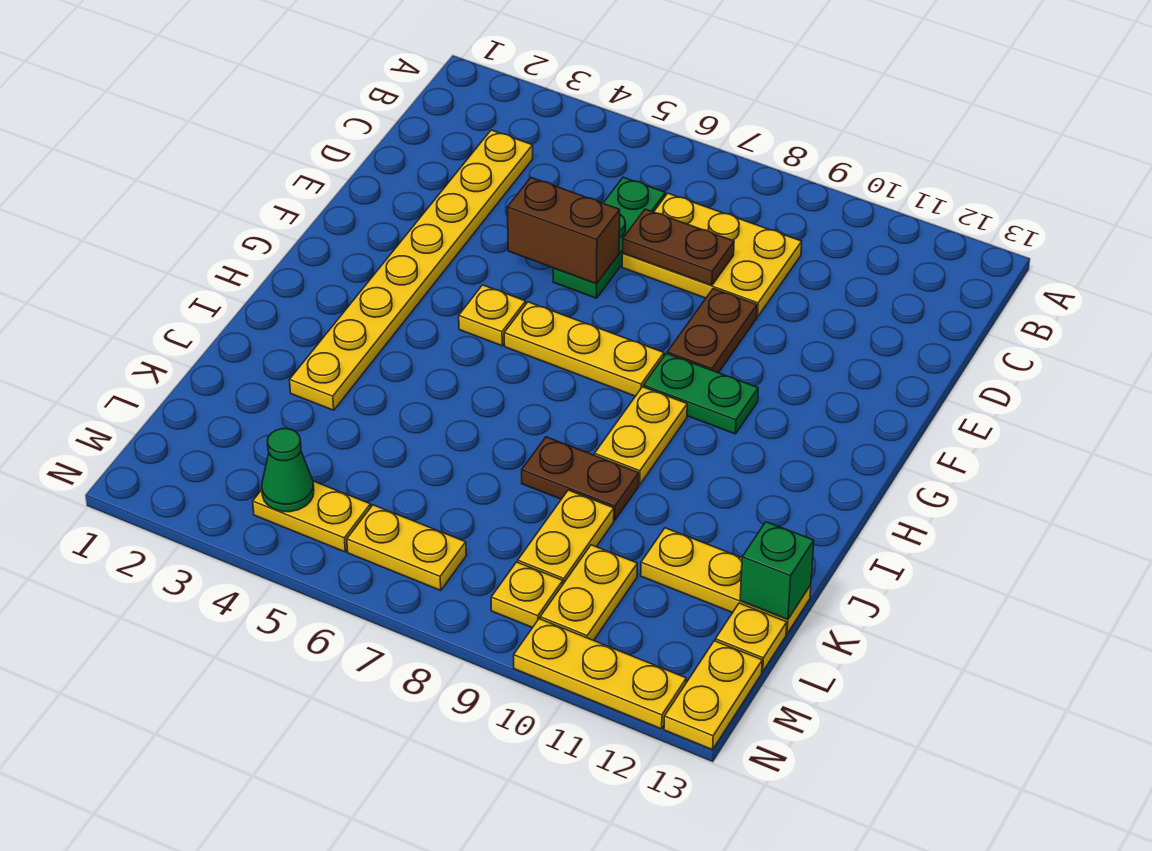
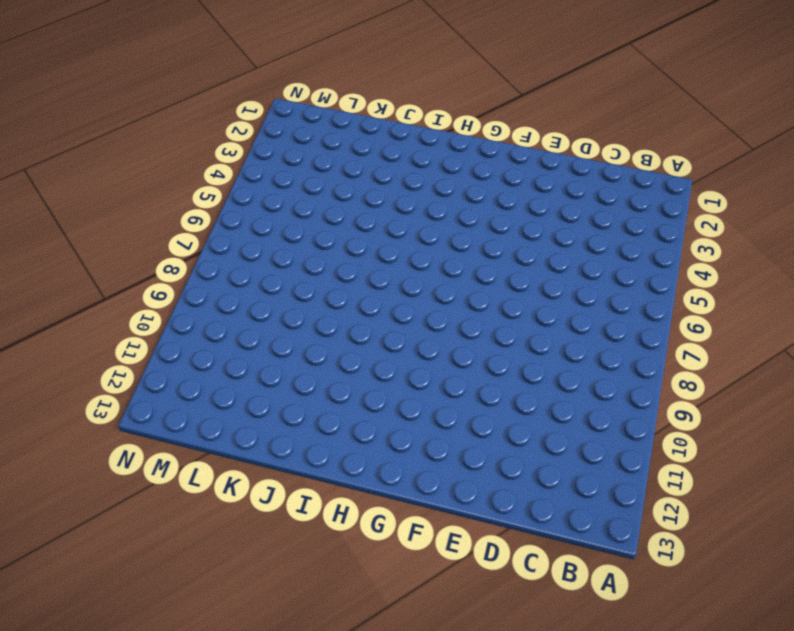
none -> yellow 1x8 plate [290,130,533,410]
none -> green 1x3 plate [553,177,665,298]
none -> yellow 2x3 plate [622,193,802,317]

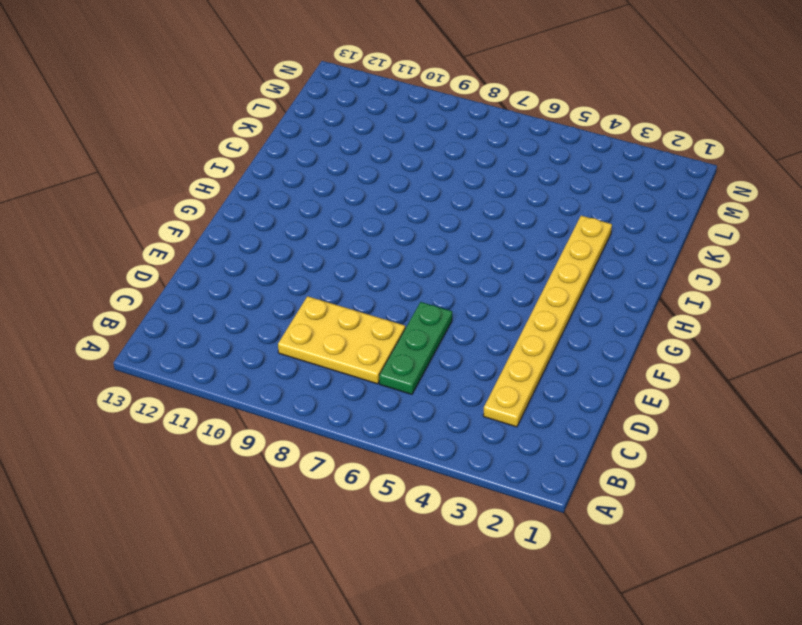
none -> brown 1x2 plate [667,289,757,373]
none -> yellow 1x1 plate [459,285,526,346]
none -> yellow 1x3 plate [504,302,664,396]

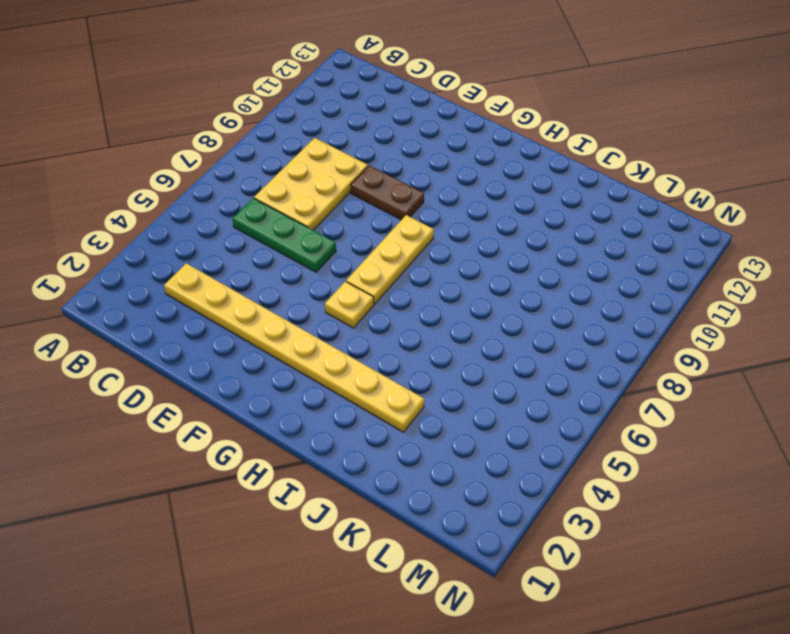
none -> green 1x2 plate [644,354,758,434]
none -> yellow 1x2 plate [594,387,687,485]
none -> brown 1x2 plate [522,437,639,520]

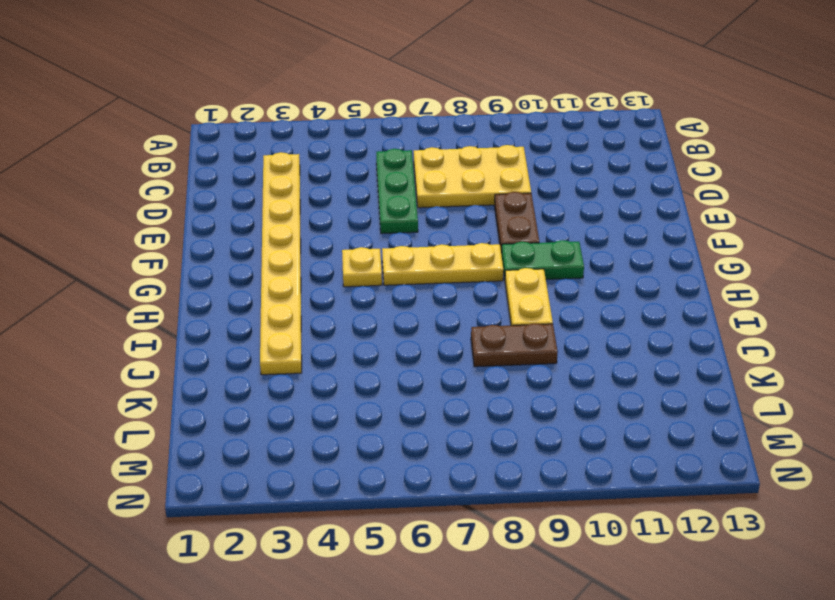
none -> yellow 1x2 plate [518,490,614,584]
none -> yellow 1x3 plate [641,528,811,634]
none -> yellow 1x2 plate [540,545,637,641]

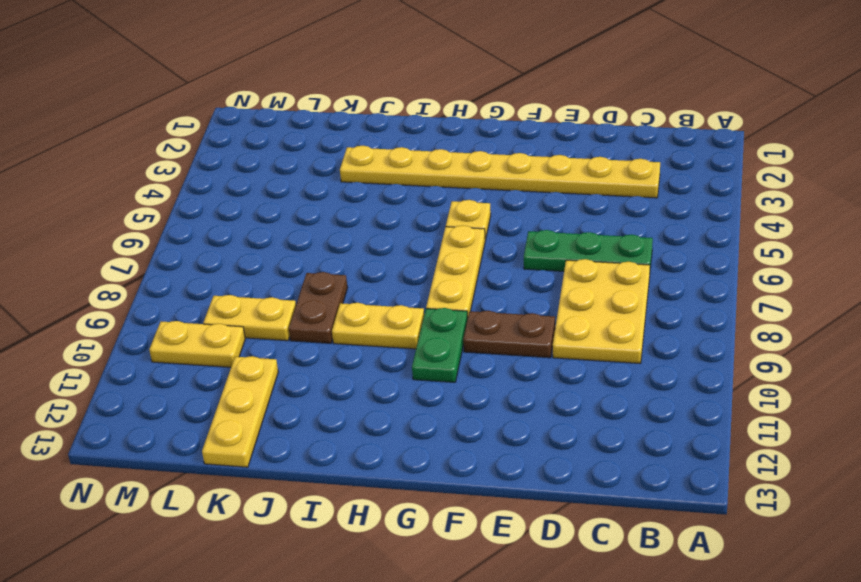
none -> yellow 1x1 plate [715,603,787,672]
none -> yellow 1x2 plate [253,481,371,552]
none -> yellow 1x2 plate [347,505,466,590]

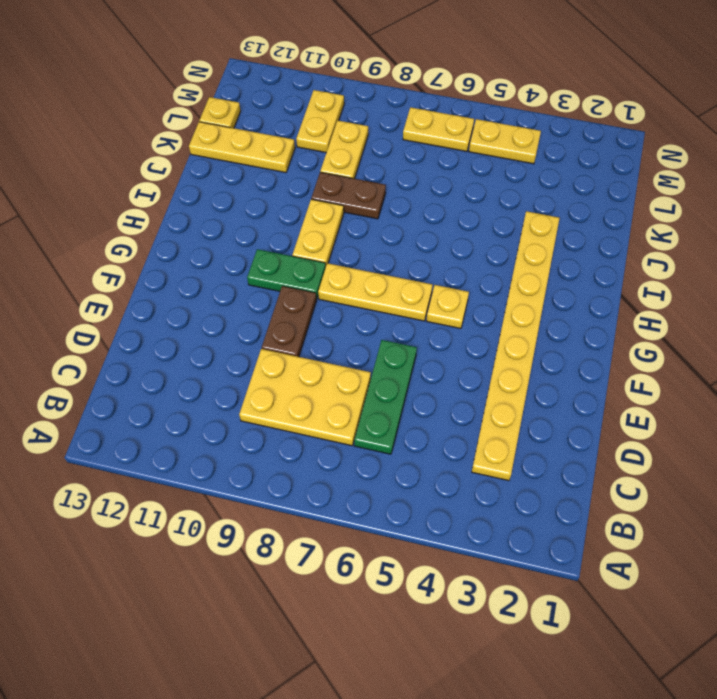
none -> yellow 1x1 plate [491,562,563,628]
none -> yellow 1x2 plate [664,641,762,750]
none -> yellow 1x3 plate [514,619,686,729]

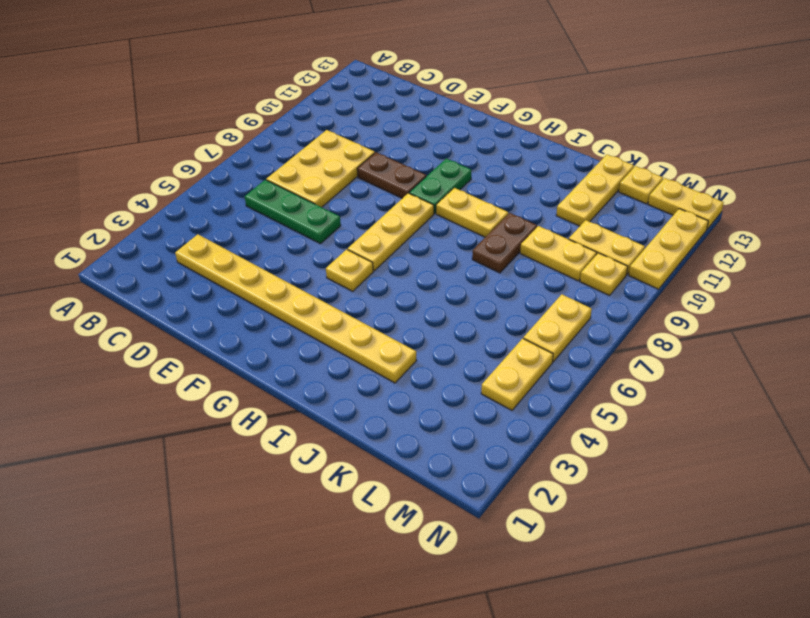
none -> brown 1x2 plate [623,209,734,285]
none -> brown 1x2 brick [507,178,620,284]
none -> green 1x1 brick [740,522,814,620]

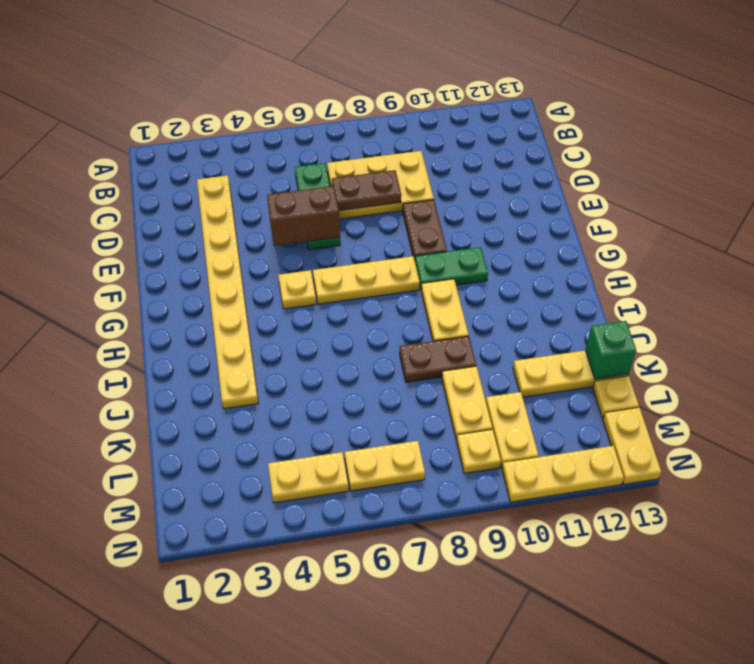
none -> green 1x1 cone [262,429,314,512]

